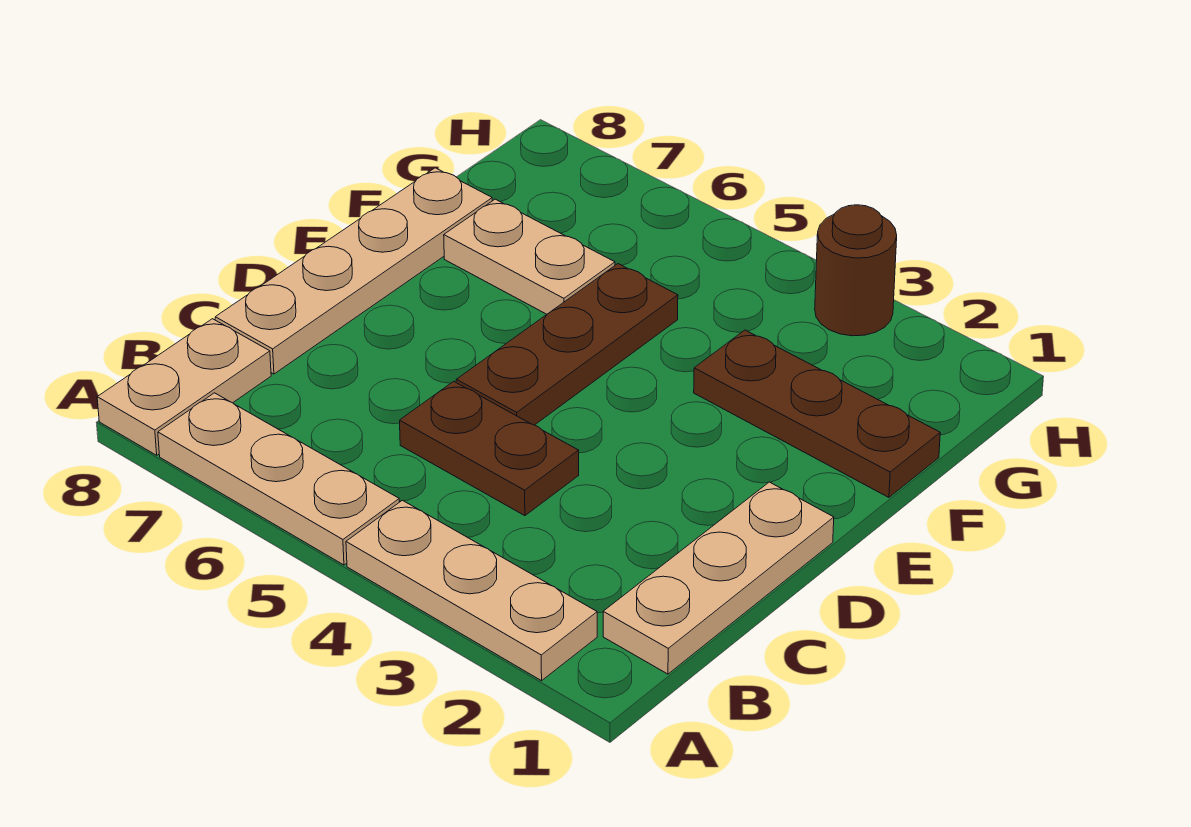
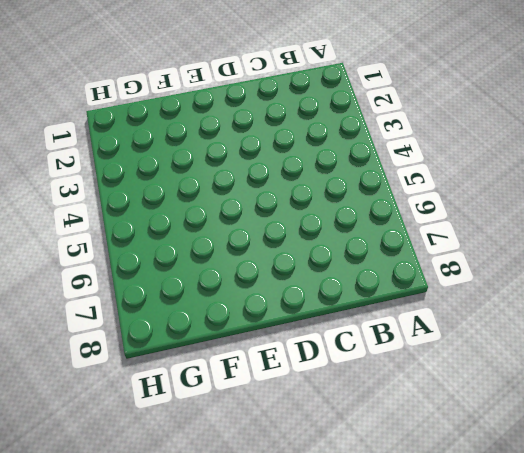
none -> tan 1x3 plate [346,500,597,681]
none -> tan 1x3 plate [158,393,399,565]

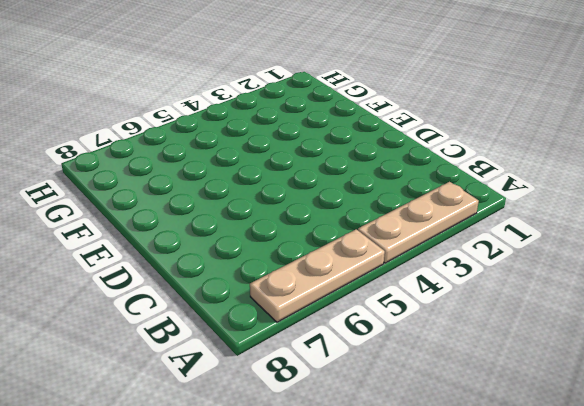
none -> tan 1x2 plate [97,319,271,455]
none -> tan 1x3 plate [603,482,834,674]

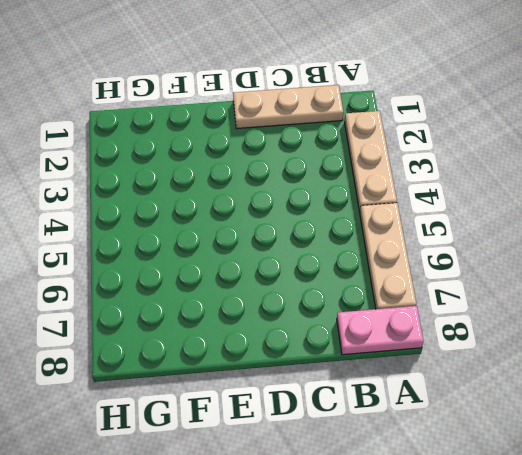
pink 1x2 plate [337,306,424,355] -> tan 1x2 plate [97,319,271,455]
none -> brown 1x2 plate [400,381,579,516]
none -> tan 1x4 plate [215,168,492,374]

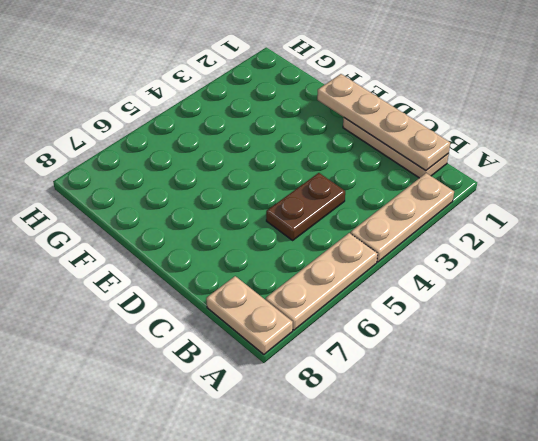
tan 1x4 plate [317,74,450,171] -> tan 1x4 plate moved to [215,168,492,374]
none -> brown 1x3 plate [456,264,678,425]
none -> brown 1x3 plate [694,330,940,497]

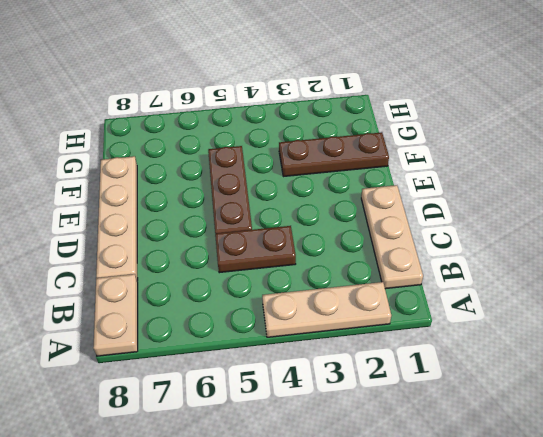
none -> tan 1x3 plate [158,393,399,565]
none -> tan 1x2 plate [444,199,615,314]

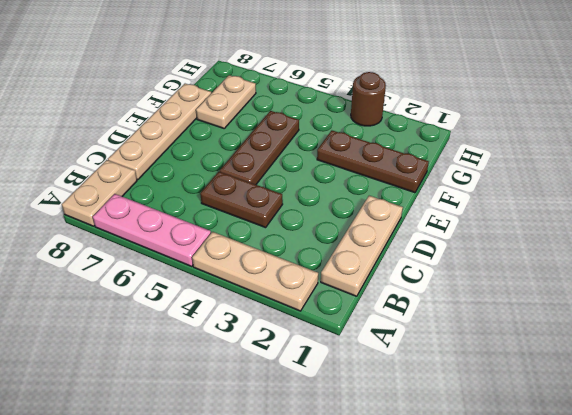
pink 1x3 plate [93,194,211,266] -> tan 1x3 plate [158,393,399,565]
tan 1x2 plate [196,75,256,128] -> tan 1x2 plate turned to [444,199,615,314]

